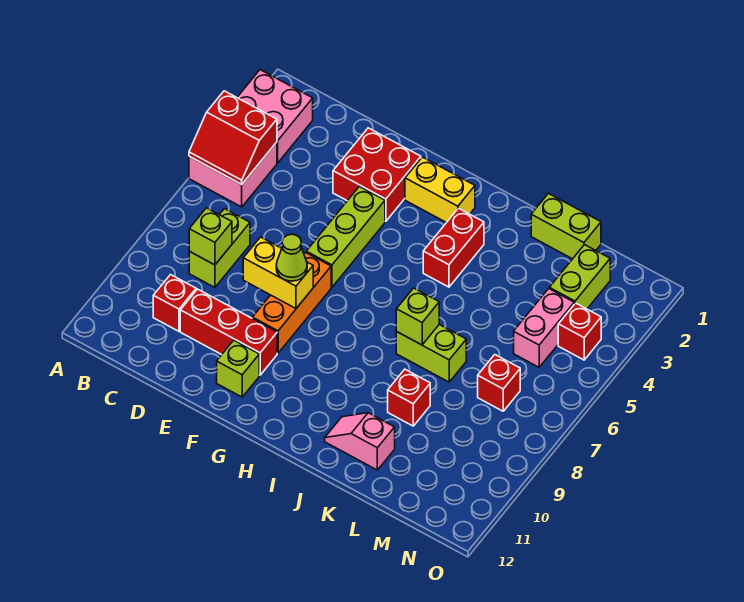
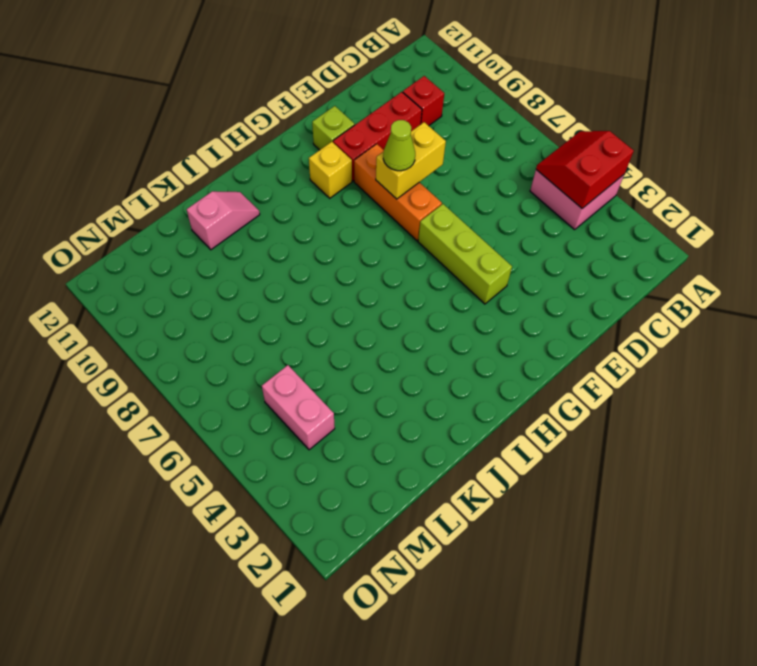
yellow 1x1 brick [309,142,352,198] -> none
none -> pink 2x2 brick [237,70,313,163]
none -> lime 1x2 brick [189,209,250,287]
none -> red 2x2 brick [333,128,421,221]

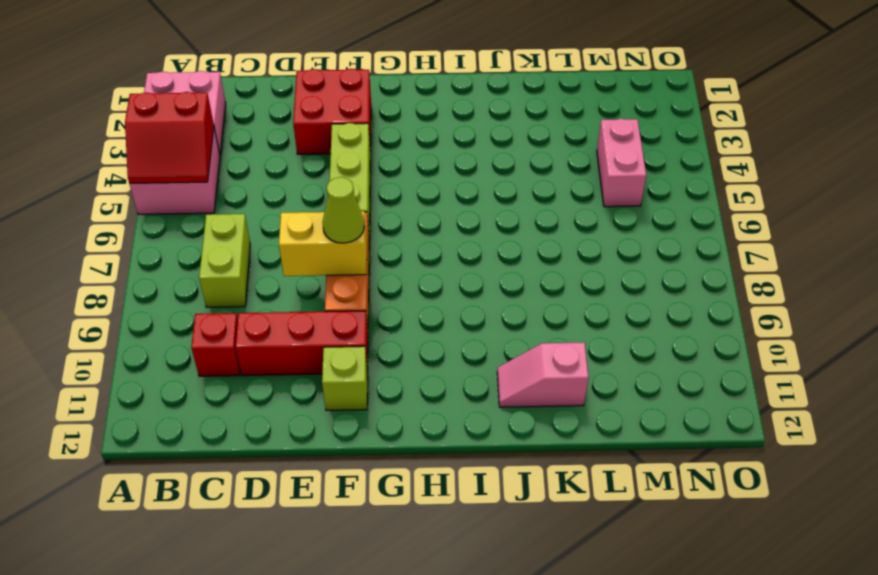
none -> yellow 1x2 brick [405,157,475,223]
none -> red 1x2 brick [423,208,484,287]
none -> lime 1x2 brick [396,325,466,382]

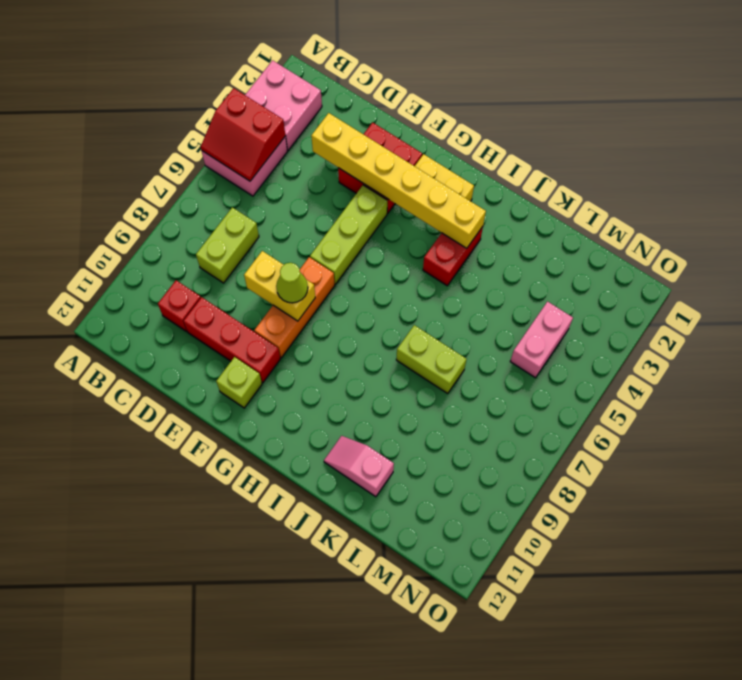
yellow 1x6 brick [311,113,486,248] -> none
none -> lime 1x2 brick [531,194,601,259]
none -> red 1x1 brick [388,369,430,426]
none -> lime 1x2 brick [549,245,610,309]

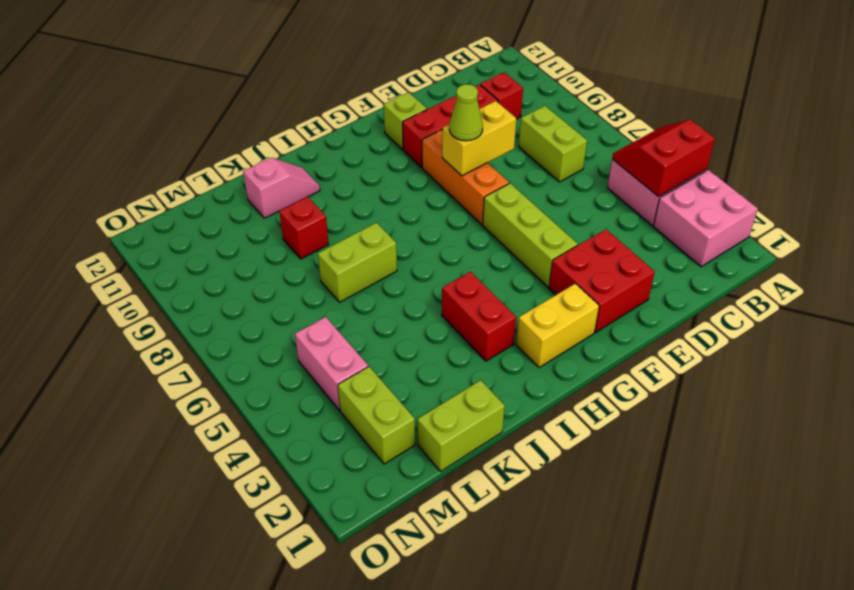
none -> red 1x1 brick [478,355,520,411]
none -> red 1x1 brick [558,303,601,360]
none -> lime 1x1 brick [189,208,232,265]

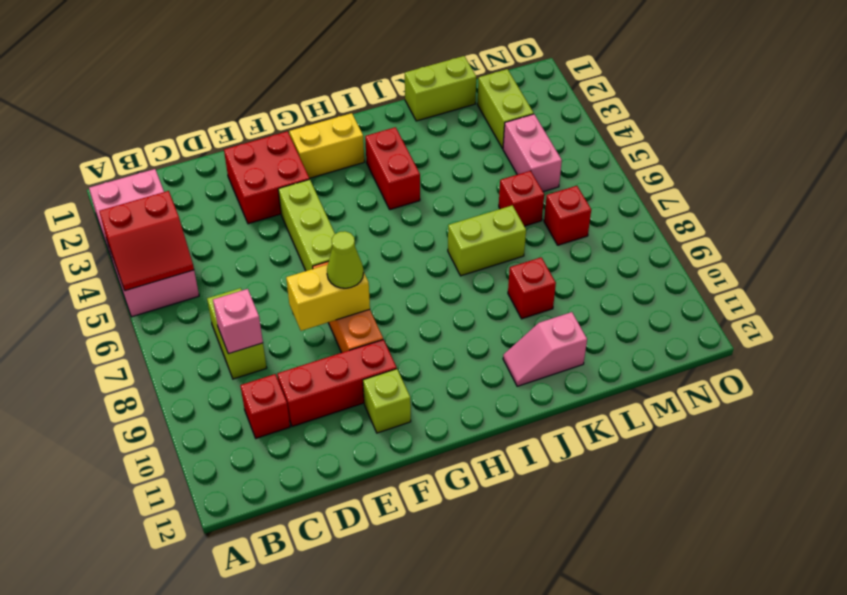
pink 1x1 brick [213,289,263,354] -> lime 1x1 brick [189,208,232,265]
red 1x1 brick [499,171,544,226] -> red 1x1 brick moved to [558,303,601,360]
none -> lime 1x1 brick [396,288,439,345]

